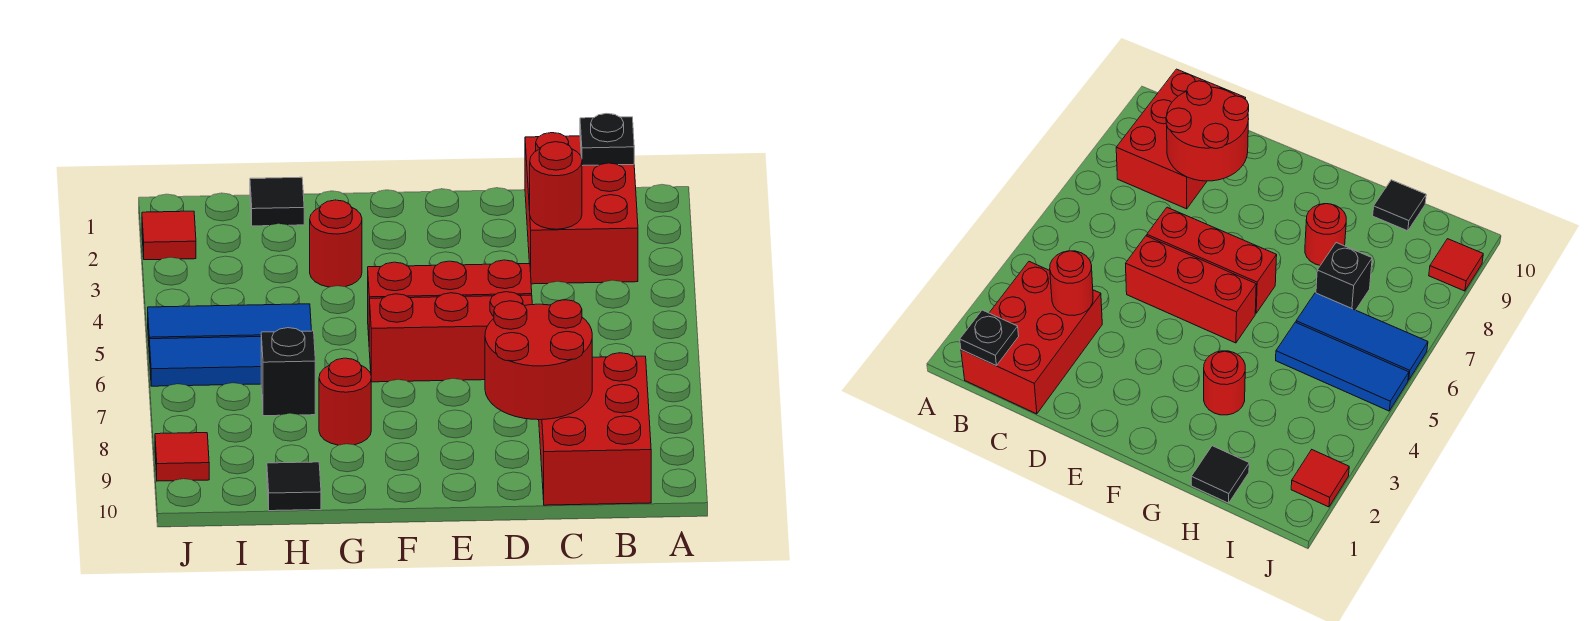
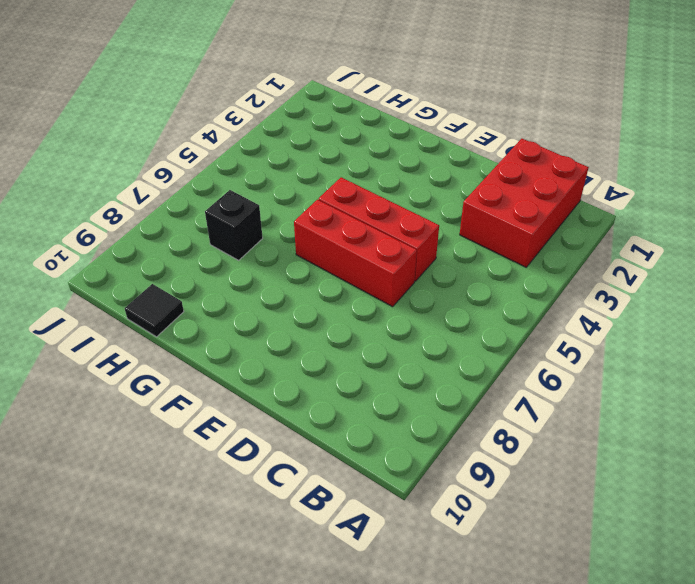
none -> red 2x3 brick [539,353,651,505]
none -> red 1x1 round brick [310,200,362,287]
none -> red 1x1 round brick [319,358,371,445]

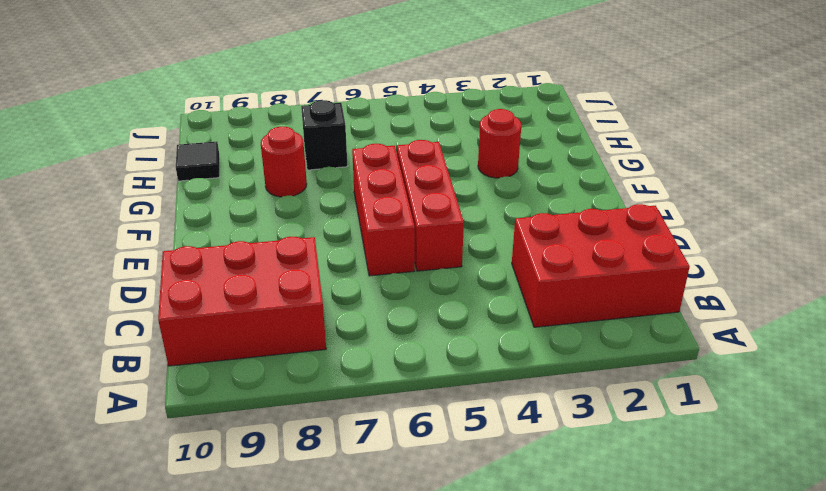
none -> black 1x1 tile [250,177,304,226]
none -> blue 1x3 tile [148,304,312,341]
none -> blue 1x3 tile [149,337,261,386]

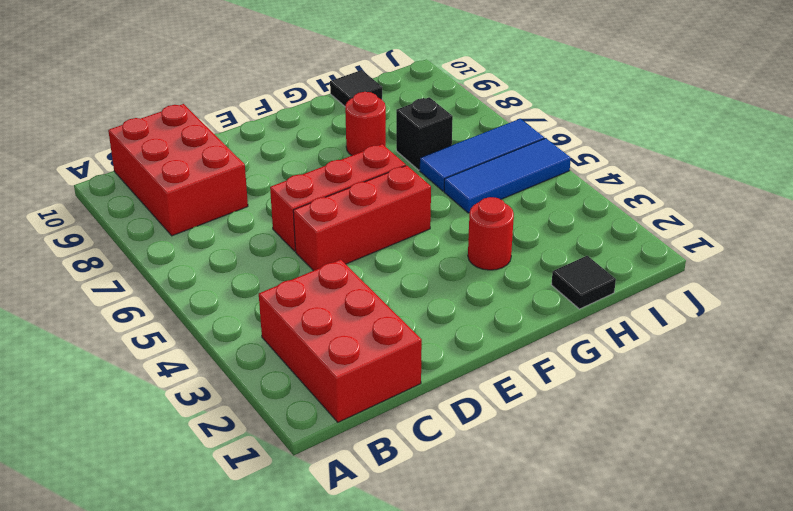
none -> red 1x1 tile [142,211,196,260]
none -> red 1x1 tile [155,433,209,481]
none -> black 1x1 plate [580,113,634,166]

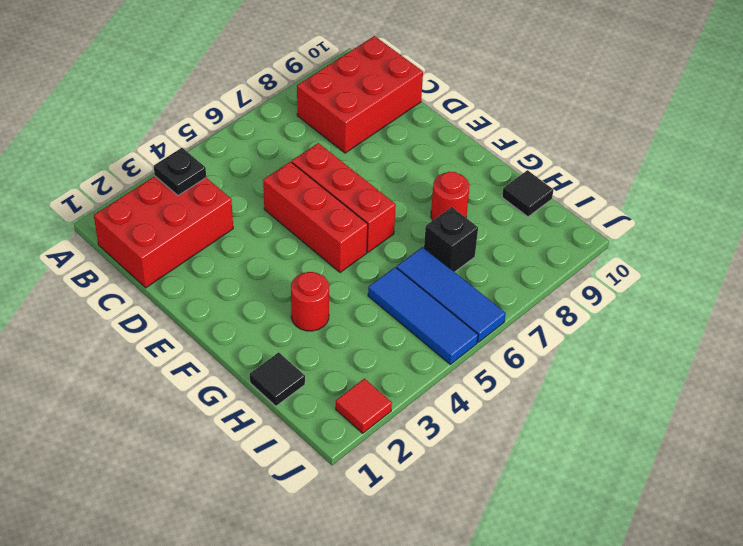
black 1x1 plate [154,148,206,195] -> black 1x1 plate moved to [580,113,634,166]
none -> red 1x1 tile [155,433,209,481]
none -> red 1x1 round brick [530,142,582,229]
none -> red 2x2 round brick [485,300,592,420]

